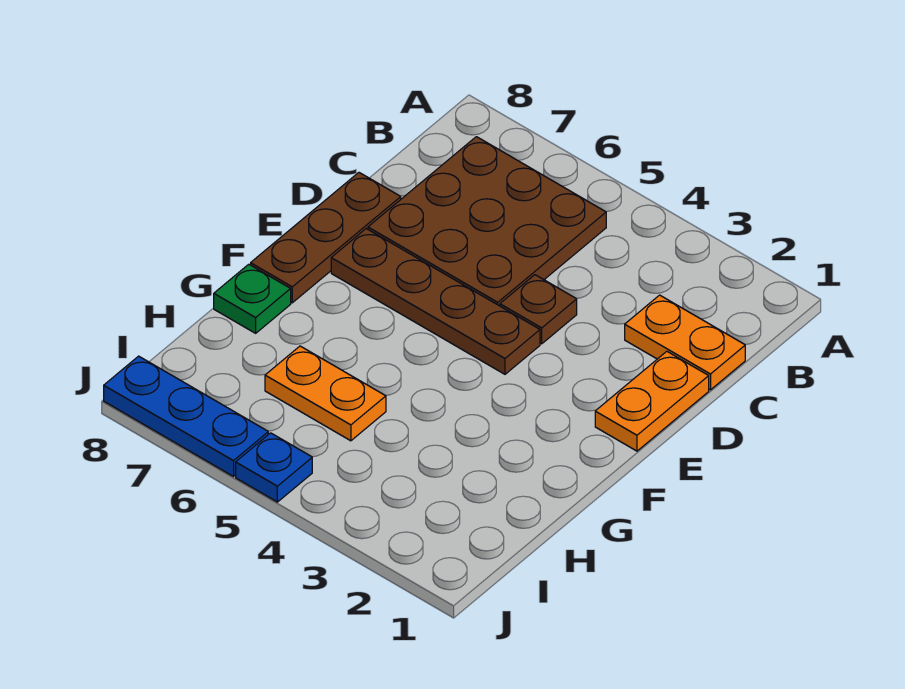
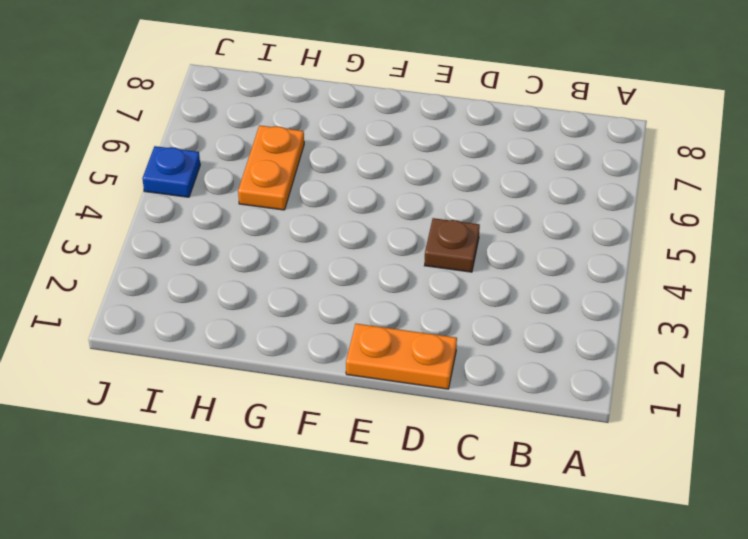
none -> brown 3x3 plate [368,137,606,306]
none -> orange 1x2 plate [625,295,745,390]

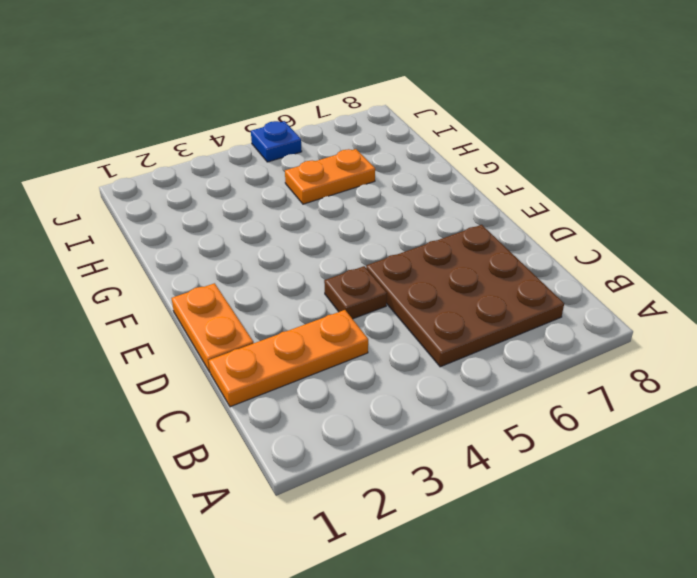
orange 1x3 plate [209,310,368,407] -> orange 1x2 plate [625,295,745,390]
none -> brown 1x3 plate [251,173,401,303]
none -> brown 1x4 plate [331,229,540,374]

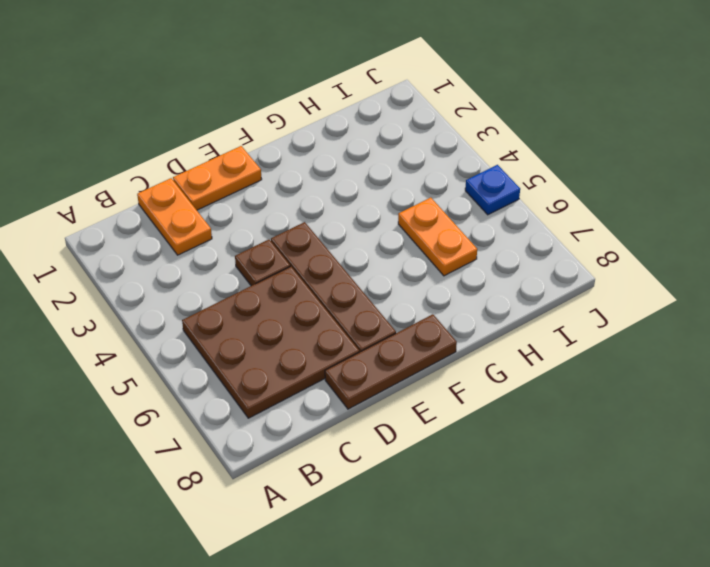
none -> green 1x1 plate [214,264,291,333]
none -> blue 1x3 plate [104,356,268,476]

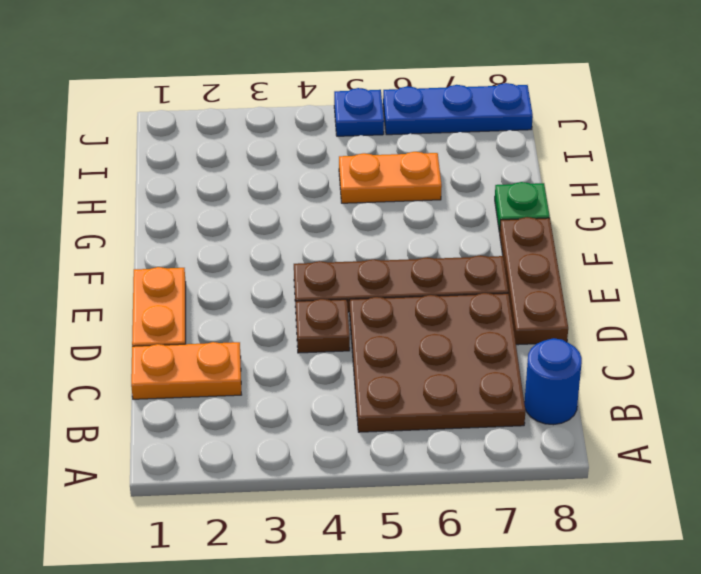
blue 1x1 round brick [524,338,582,425] -> none

